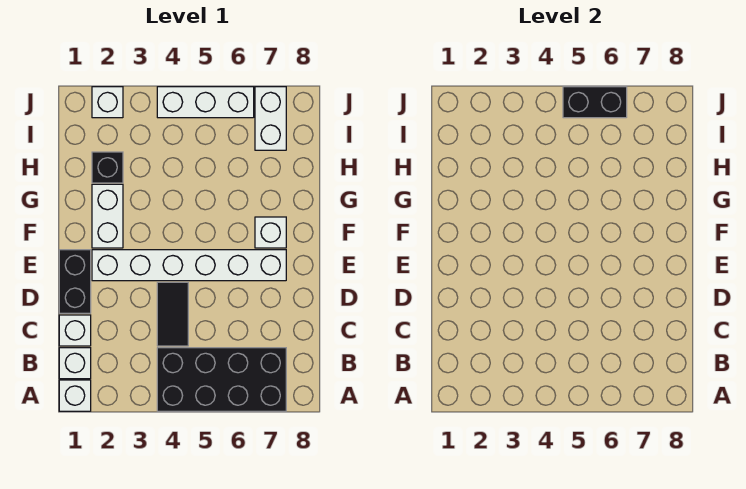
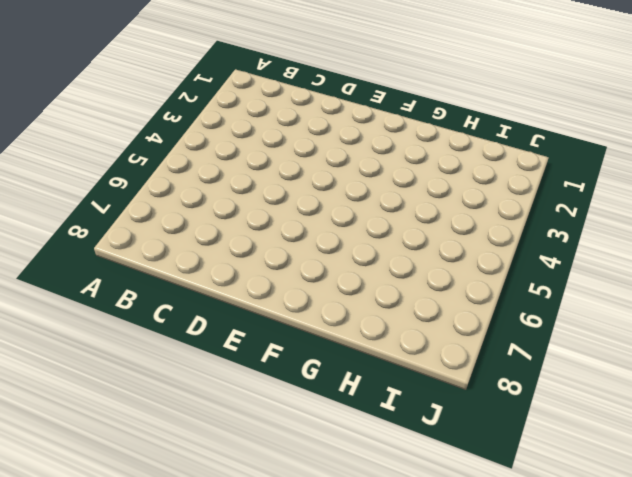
none -> white 1x1 brick [59,380,91,411]
none -> black 2x4 brick [157,348,286,411]
none -> white 1x1 brick [59,348,91,379]

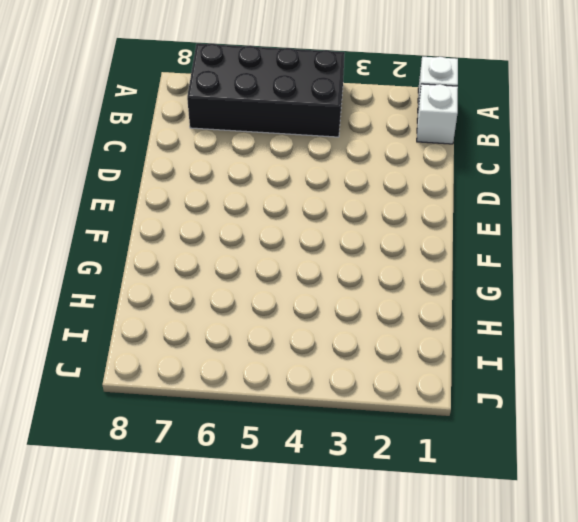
none -> white 1x1 brick [59,315,91,346]
none -> black 1x2 tile [157,282,188,346]
none -> black 1x2 brick [59,250,91,313]

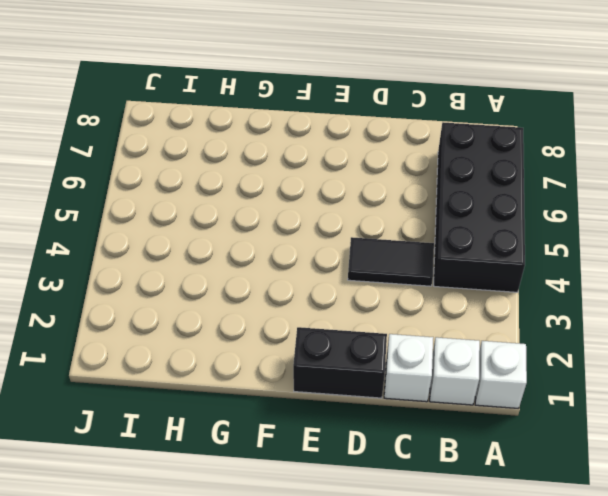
none -> white 1x6 brick [92,250,286,281]
none -> white 1x2 brick [92,184,123,248]
none -> white 1x1 brick [255,217,286,248]

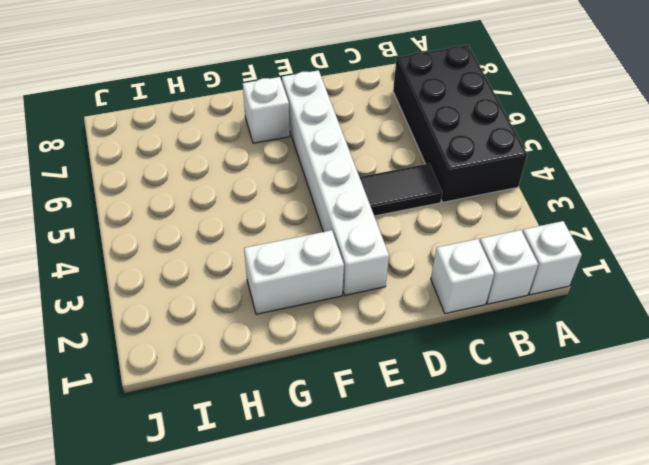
none -> black 1x2 brick [59,250,91,313]
none -> black 1x1 brick [92,152,123,183]
none -> white 1x2 brick [255,87,286,150]

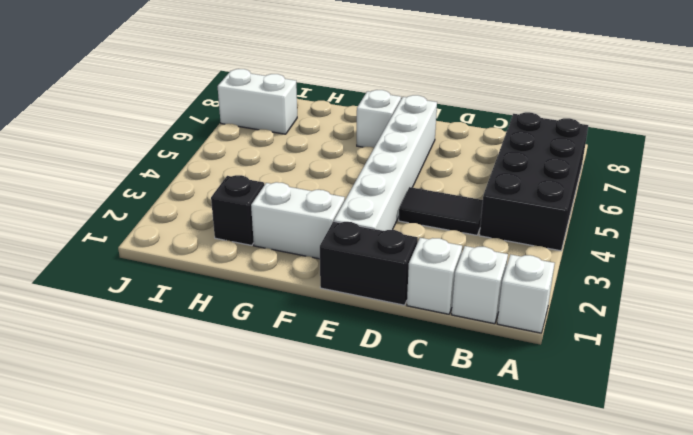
none -> white 1x1 brick [92,87,123,118]
none -> white 1x3 brick [157,87,254,118]
none -> black 1x2 brick [563,87,627,118]

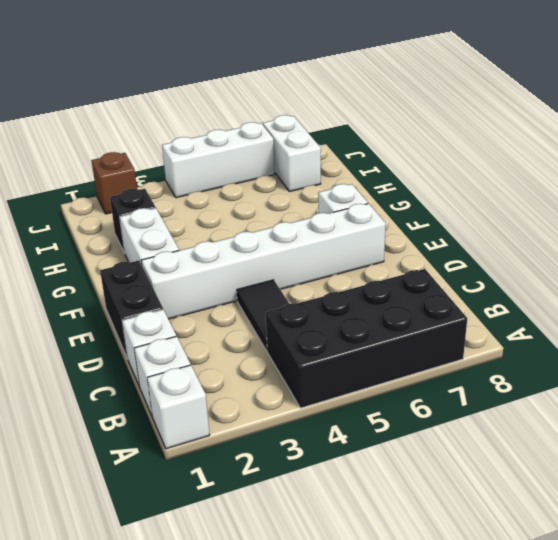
brown 1x1 brick [91,152,137,214] -> white 1x1 brick [92,87,123,118]
none -> black 1x2 brick [563,87,627,118]

